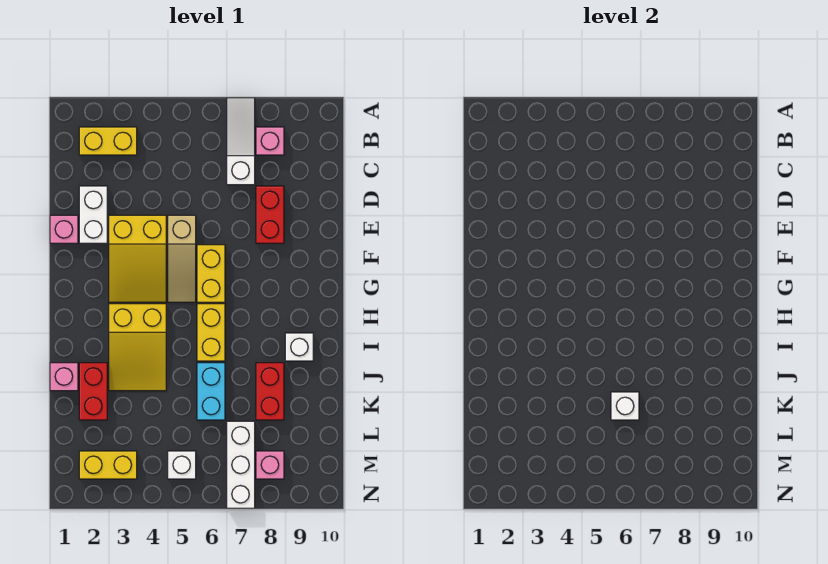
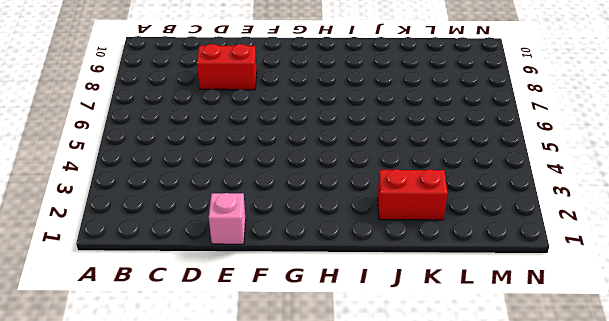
none -> white 1x3 slope [227,98,255,185]
none -> yellow 1x2 brick [79,127,137,155]
none -> pink 1x1 brick [256,127,284,155]

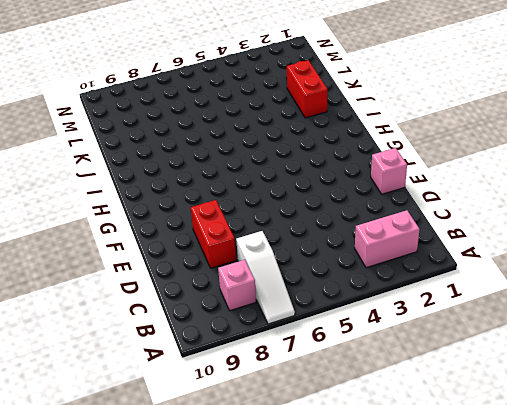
pink 1x2 brick [355,210,420,268] -> yellow 1x2 brick [79,127,137,155]
none -> white 1x2 brick [79,186,107,243]
none -> yellow 2x3 slope [109,215,166,302]
none -> tan 1x3 slope [168,215,196,302]

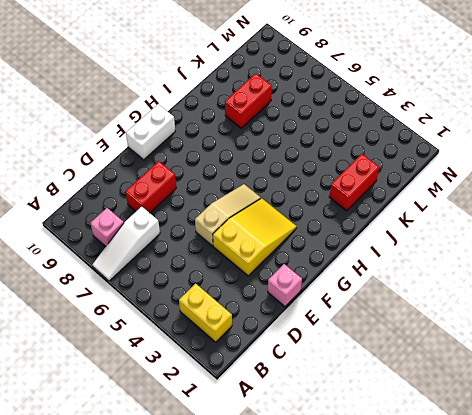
white 1x2 brick [126,104,175,160] -> white 1x2 brick moved to [79,186,107,243]
none -> yellow 1x2 brick [197,245,225,302]
none -> yellow 2x3 slope [109,304,166,391]
none -> yellow 1x2 brick [197,304,225,361]

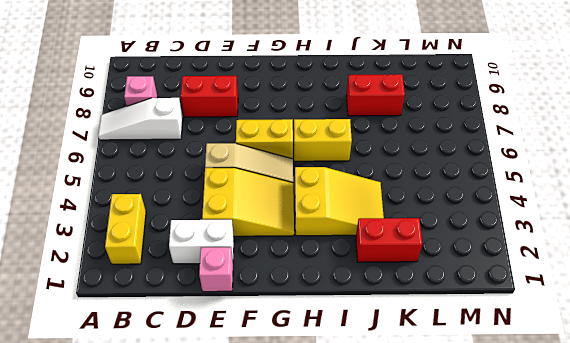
none -> white 1x1 brick [285,333,313,361]
none -> pink 1x1 brick [50,363,78,391]
none -> cyan 1x2 brick [197,363,225,420]

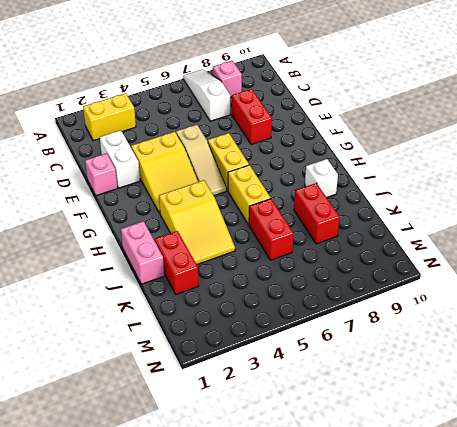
pink 1x2 brick [121,221,164,284] -> pink 1x1 brick [50,363,78,391]
red 1x2 brick [249,199,294,260] -> cyan 1x2 brick [197,363,225,420]
none -> white 1x3 brick [227,421,255,508]
none -> yellow 1x2 brick [79,451,137,479]
none -> white 1x1 brick [168,451,196,479]

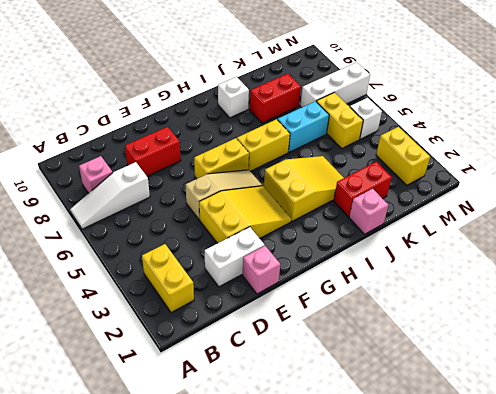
yellow 1x2 brick [316,92,363,148] -> none
none -> pink 1x1 brick [256,451,284,479]
none -> white 1x1 brick [611,392,639,420]

